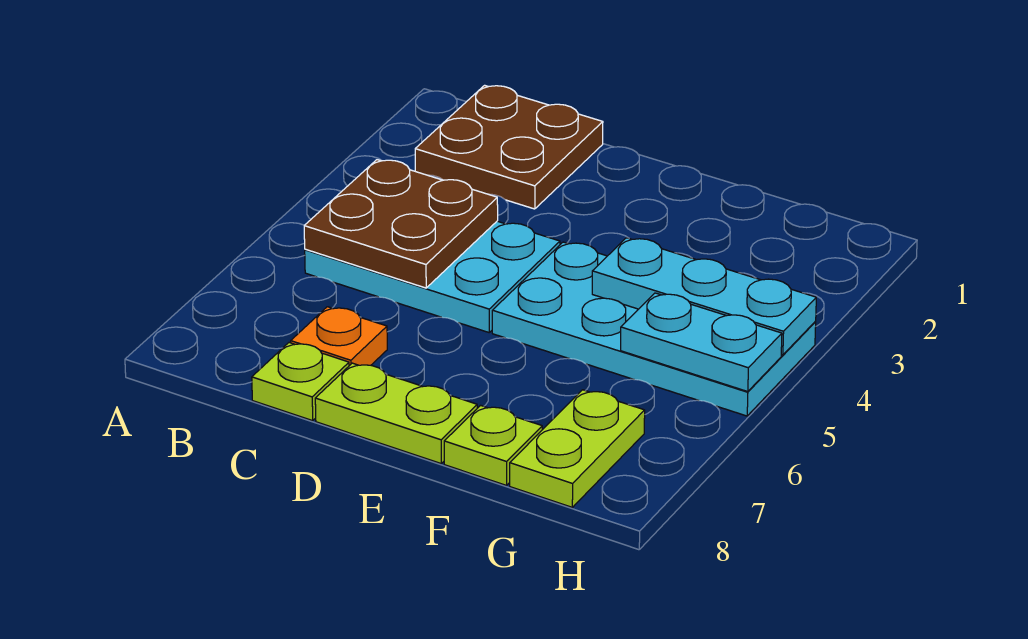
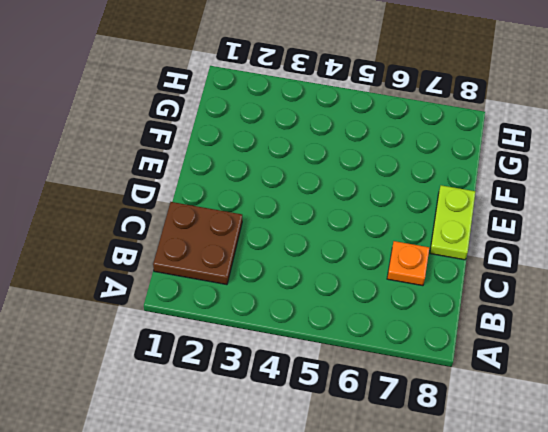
none -> cyan 2x3 plate [305,221,560,332]
none -> lime 1x1 plate [252,343,349,421]

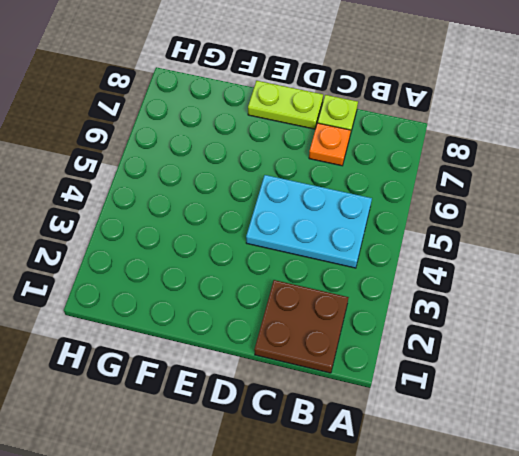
none -> cyan 2x4 plate [492,242,816,416]
none -> lime 1x1 plate [444,405,542,485]

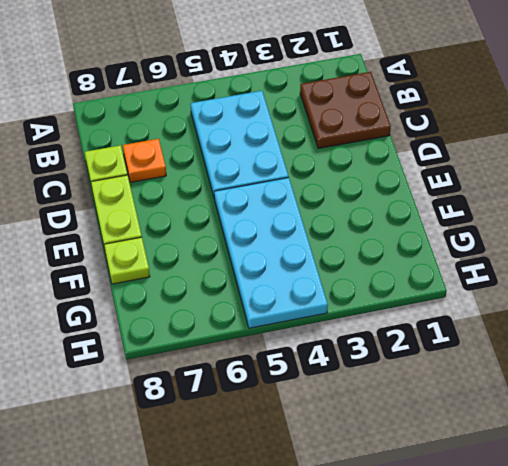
none -> lime 1x2 plate [510,390,645,507]
none -> brown 2x2 plate [304,160,498,288]

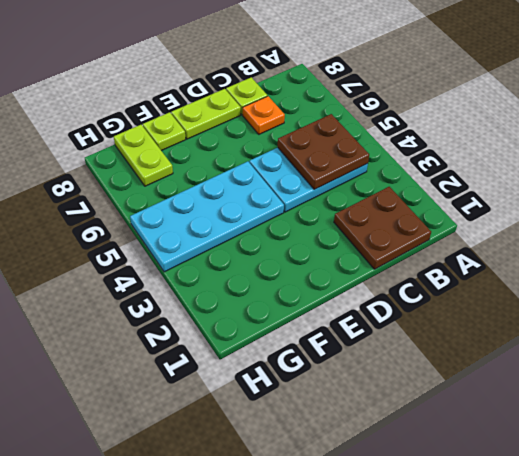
none -> cyan 1x3 plate [592,238,816,355]
none -> cyan 1x2 plate [621,293,782,392]

